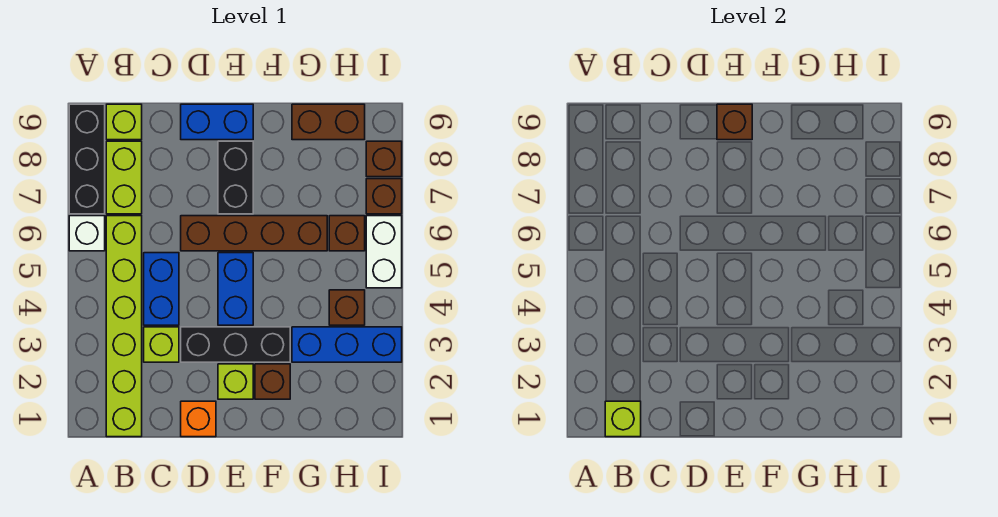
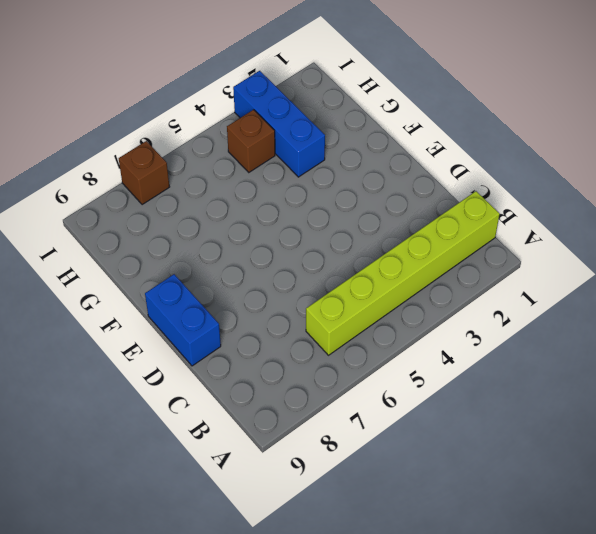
none -> white 1x1 brick [69,216,105,251]
none -> black 1x3 brick [69,104,105,214]
none -> lime 1x2 brick [106,141,142,214]

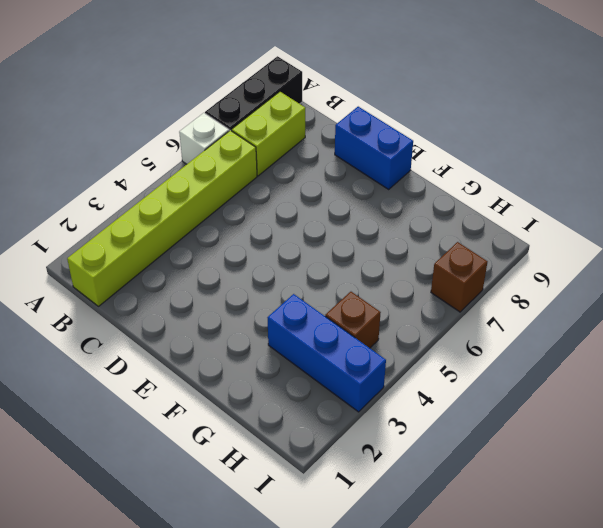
none -> lime 1x1 brick [106,104,142,140]
none -> lime 1x1 brick [144,327,179,362]
none -> blue 1x2 brick [144,253,179,325]

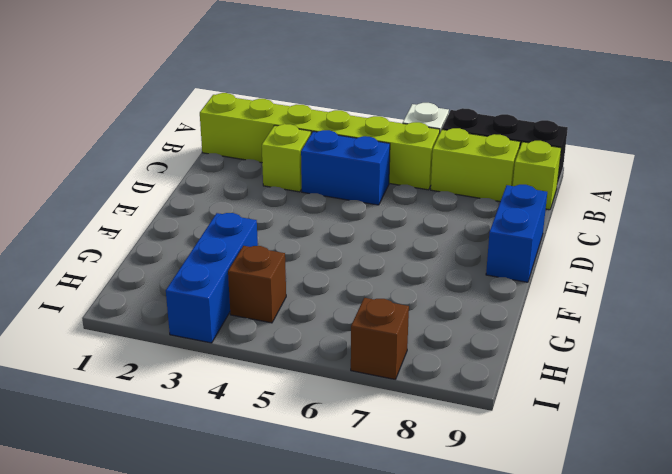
none -> orange 1x1 brick [181,401,216,437]
none -> black 1x3 brick [181,327,290,362]
none -> brown 1x4 brick [181,216,327,251]

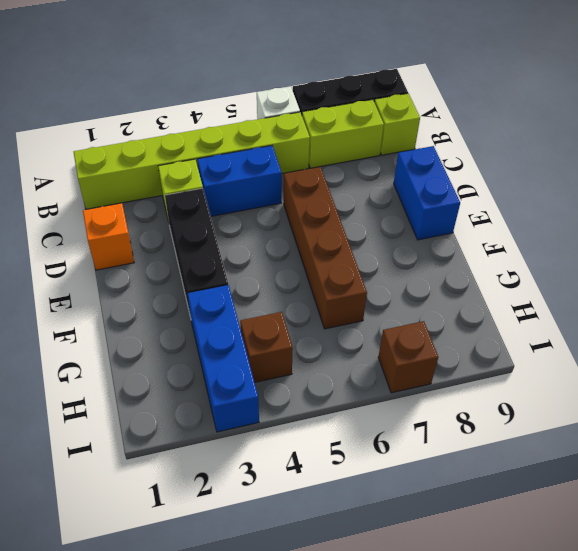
none -> lime 1x1 brick [218,364,253,399]
none -> blue 1x2 brick [218,253,253,325]
none -> black 1x2 brick [218,141,253,214]

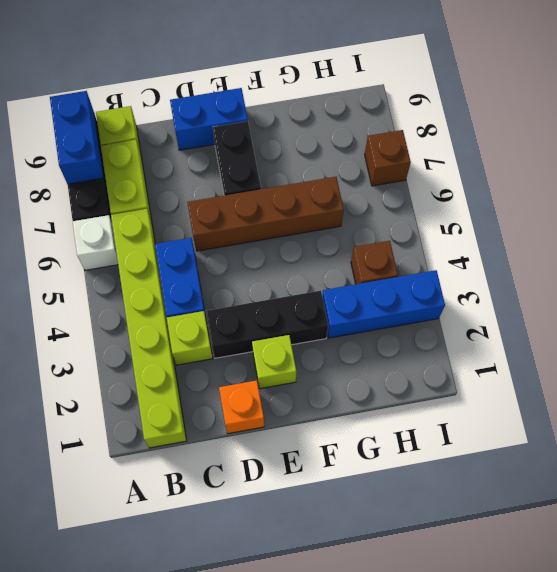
blue 1x2 brick [50,91,103,184] -> blue 1x2 brick moved to [218,253,253,325]
none -> brown 1x1 brick [255,364,290,399]
none -> brown 1x2 brick [292,104,365,140]
none -> brown 1x1 brick [329,216,365,251]

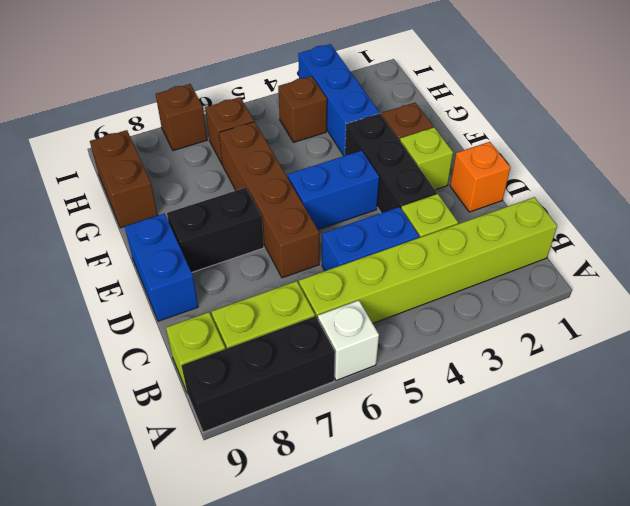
none -> white 1x2 brick [366,216,402,288]
none -> brown 1x1 brick [366,141,402,177]
none -> lime 1x1 brick [605,401,641,437]

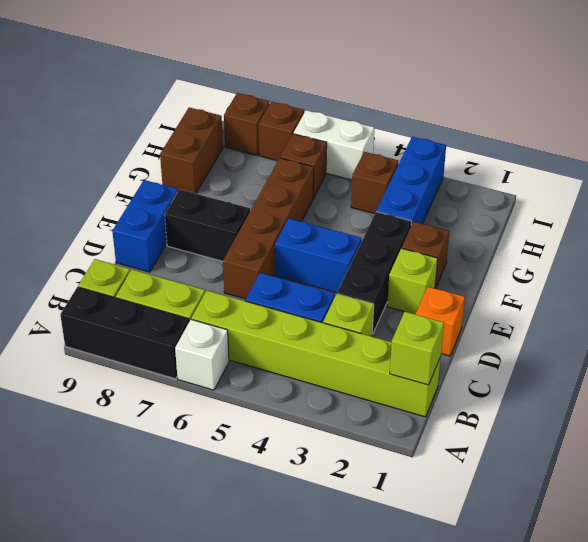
none -> brown 1x1 brick [717,104,752,140]

